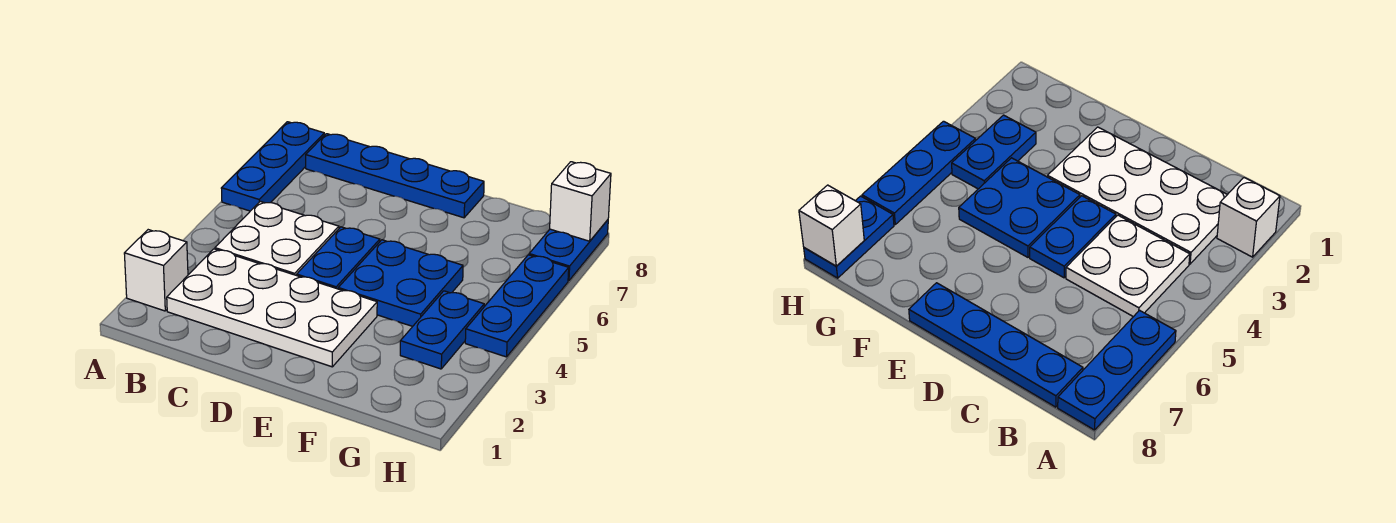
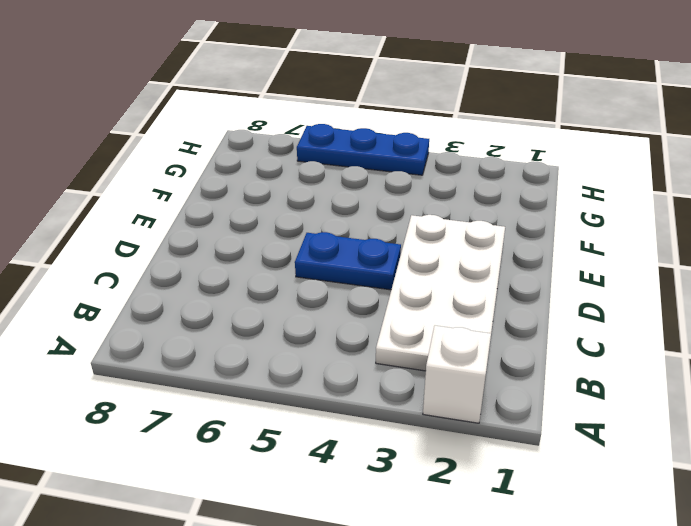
none -> blue 1x3 plate [221,122,324,211]
none -> white 2x2 plate [215,201,339,275]

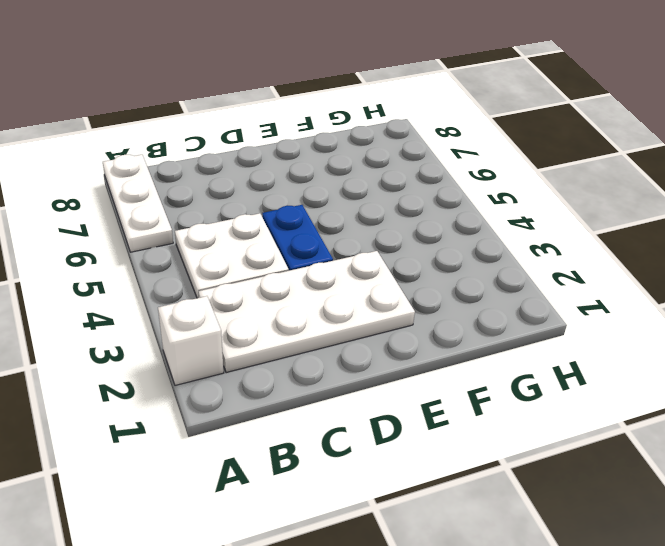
white 1x3 plate [103,155,173,252] -> blue 1x3 plate [221,122,324,211]
none -> blue 1x4 plate [306,134,484,218]
none -> blue 2x2 plate [338,240,463,326]

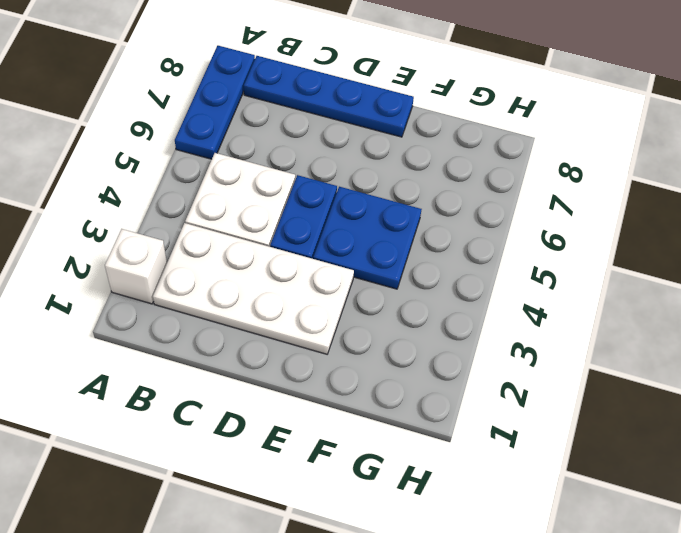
none -> blue 1x2 plate [400,291,484,369]
none -> blue 1x3 plate [465,255,569,357]

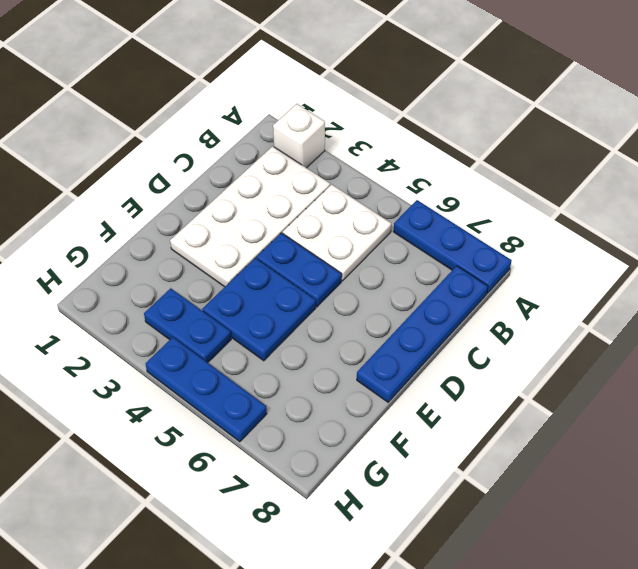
none -> blue 1x2 plate [529,220,608,281]
none -> white 1x1 brick [550,162,611,241]

